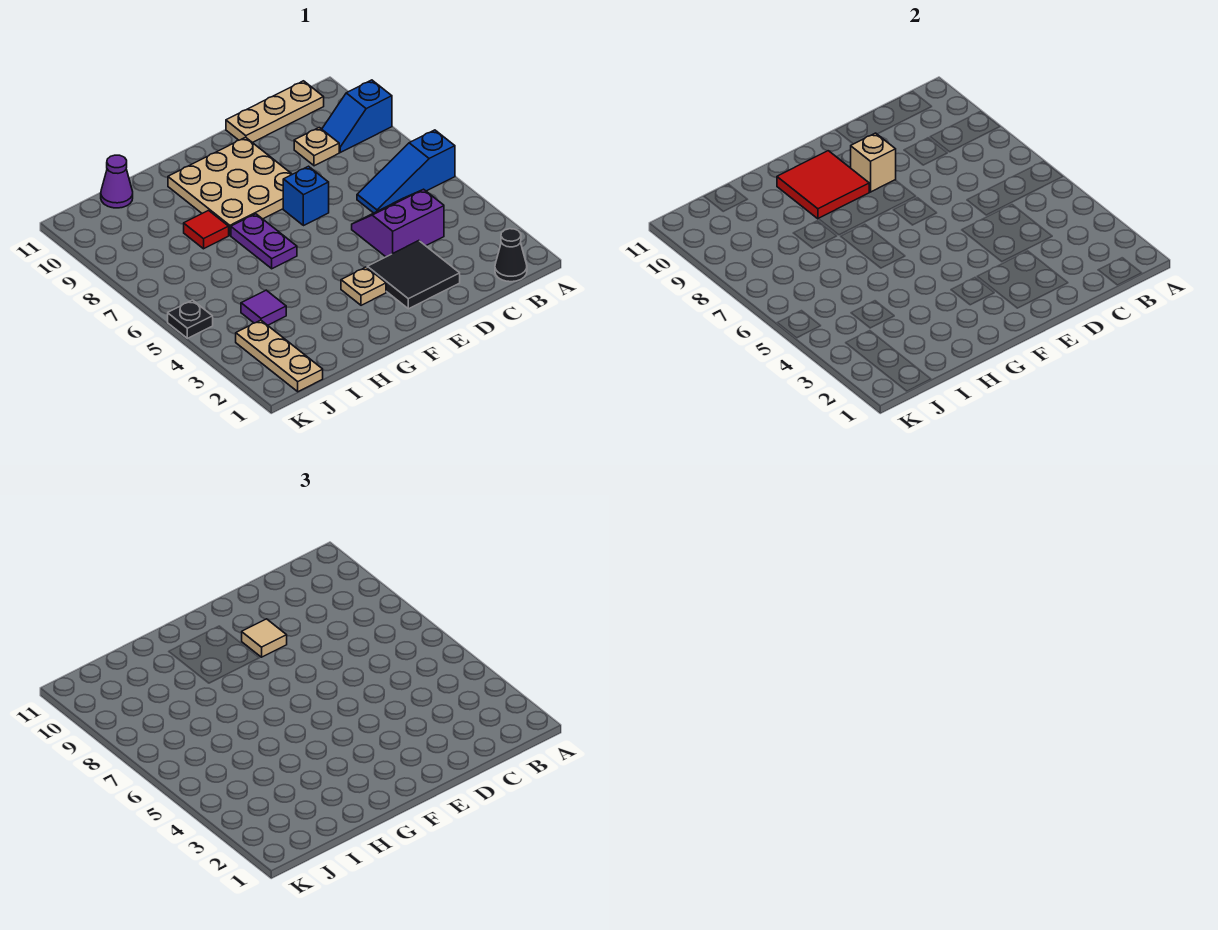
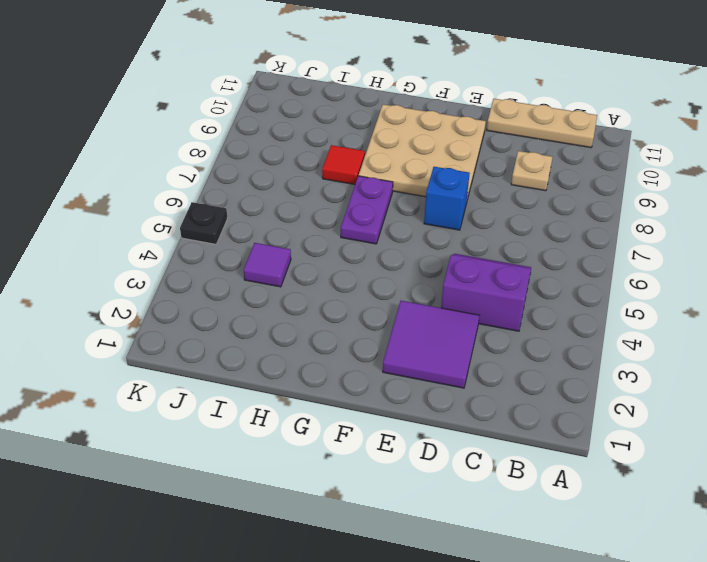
purple 2x2 tile [383,301,479,388] -> black 2x2 tile [367,241,460,309]
none -> blue 1x3 slope [357,130,455,213]
none -> blue 1x2 slope [322,80,392,152]
none -> black 1x1 cone [495,229,527,282]

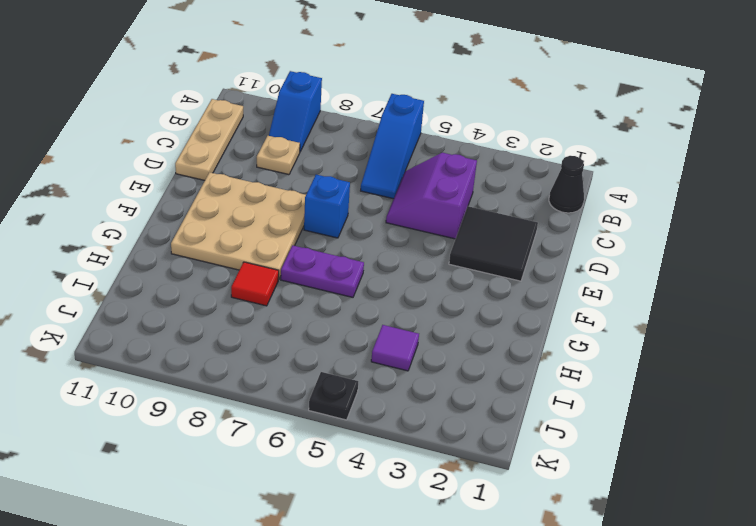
none -> tan 1x1 plate [341,267,386,305]
none -> purple 1x1 cone [101,155,133,208]
none -> tan 1x3 plate [236,320,323,392]

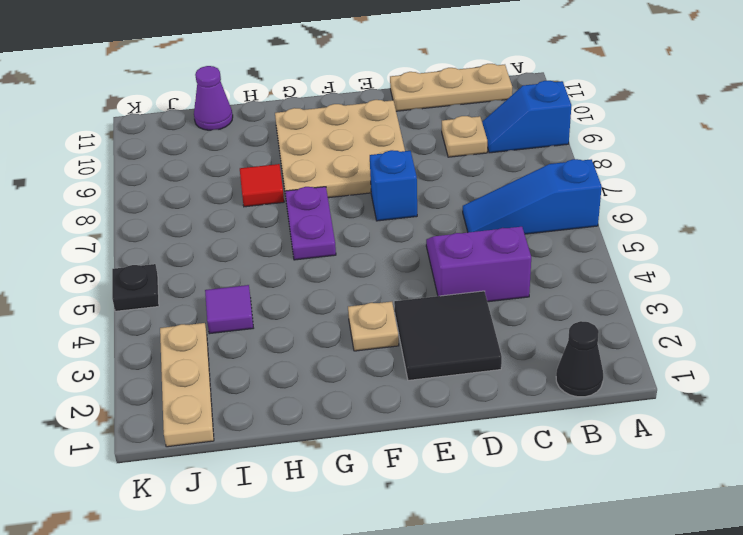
none -> tan 1x1 brick [851,133,896,192]
none -> red 2x2 tile [777,151,869,219]
none -> tan 1x1 tile [242,619,287,657]

